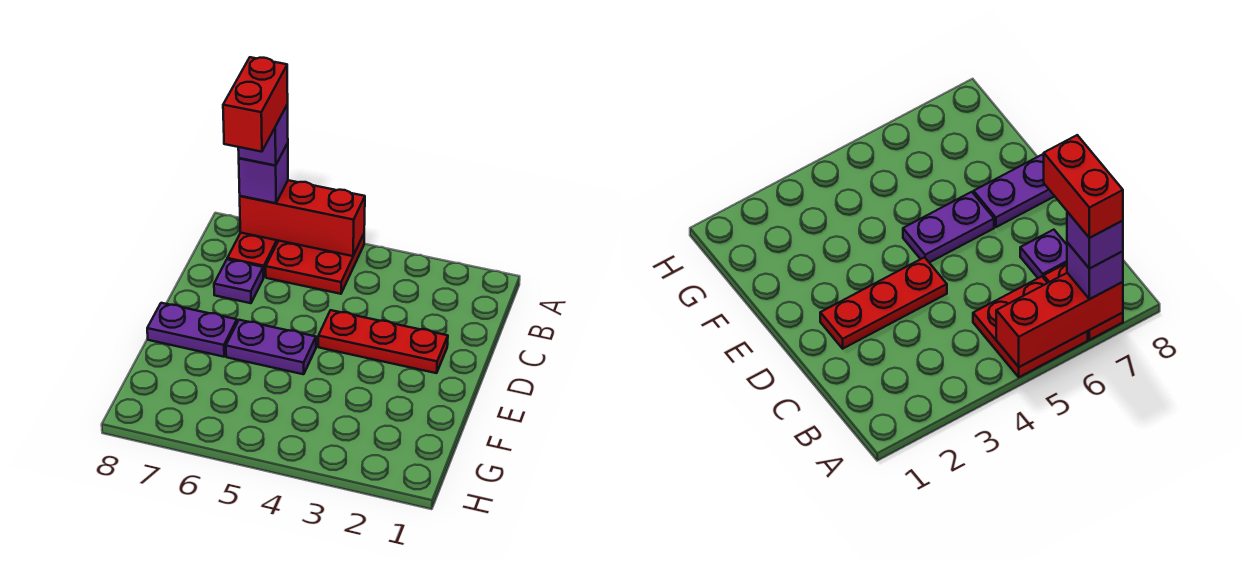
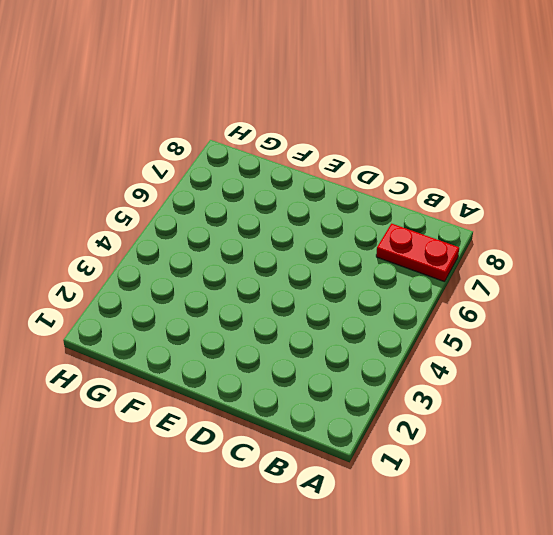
none -> red 2x2 plate [266,234,364,294]
none -> purple 1x1 plate [214,259,263,303]

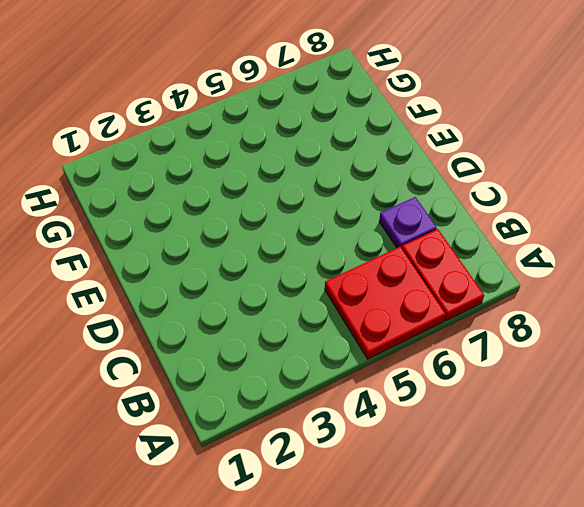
none -> red 1x3 plate [318,310,448,373]
none -> purple 1x2 plate [226,320,316,374]

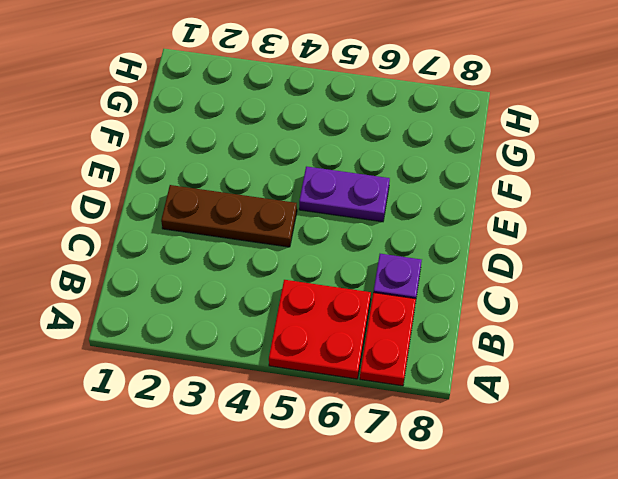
brown 1x3 plate [161,185,297,247] -> red 1x3 plate [318,310,448,373]
none -> purple 1x2 plate [147,303,237,357]
none -> red 1x3 brick [240,180,365,256]

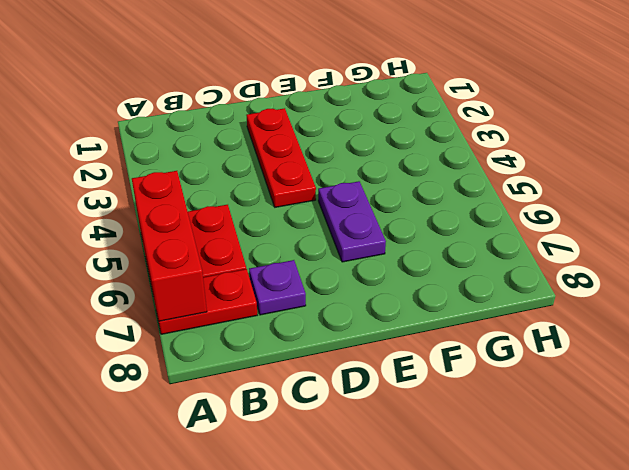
none -> purple 1x2 plate [147,303,237,357]
none -> purple 1x1 brick [239,143,288,203]

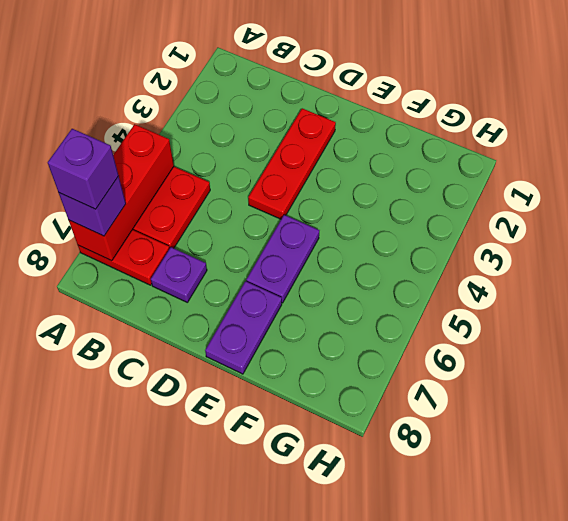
none -> red 1x2 brick [223,57,288,152]

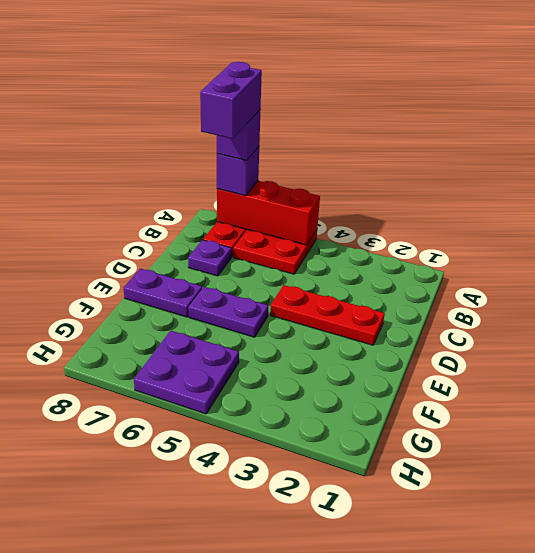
purple 1x2 brick [200,62,262,139] -> red 1x2 brick [223,57,288,152]
purple 2x2 plate [134,331,239,414] -> none

